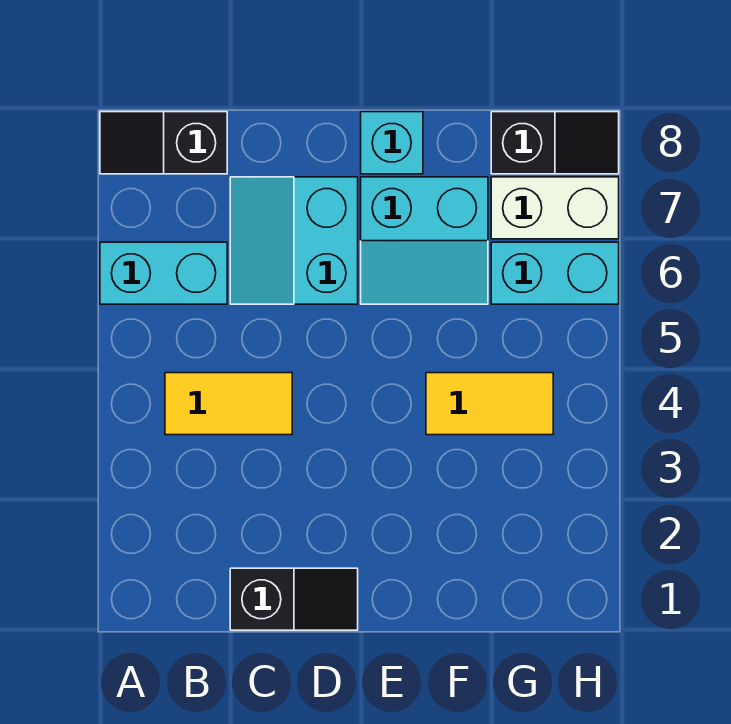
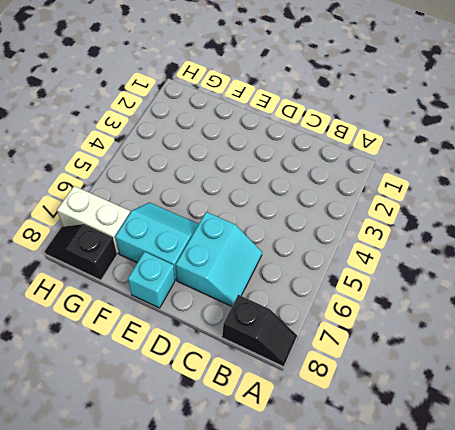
none -> cyan 1x2 brick [100,242,227,304]
none -> yellow 1x2 tile [165,373,292,435]

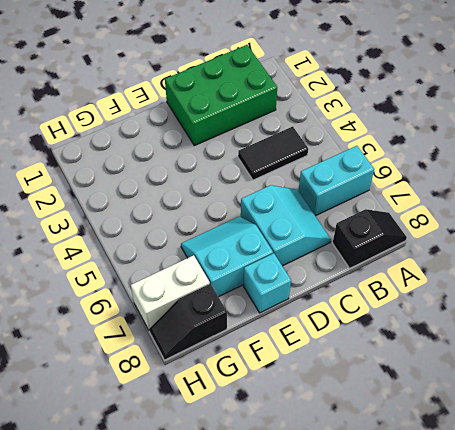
green 2x3 brick [165,45,277,146] -> black 1x2 slope [230,568,358,630]
black 1x2 tile [238,126,308,180] -> yellow 1x2 tile [165,373,292,435]
none -> yellow 1x2 tile [426,373,553,435]
none -> cyan 1x2 brick [491,242,619,304]

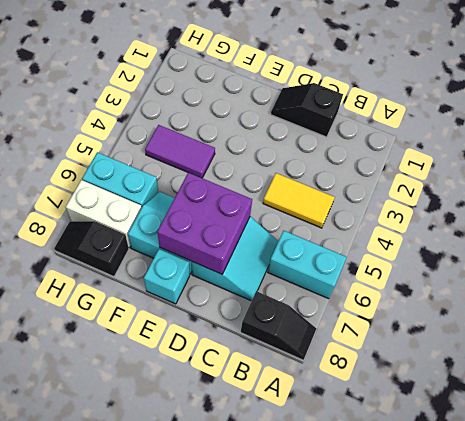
purple 2x2 brick [157,173,252,274] -> none
purple 1x2 tile [145,125,215,178] -> yellow 1x2 tile [426,373,553,435]

